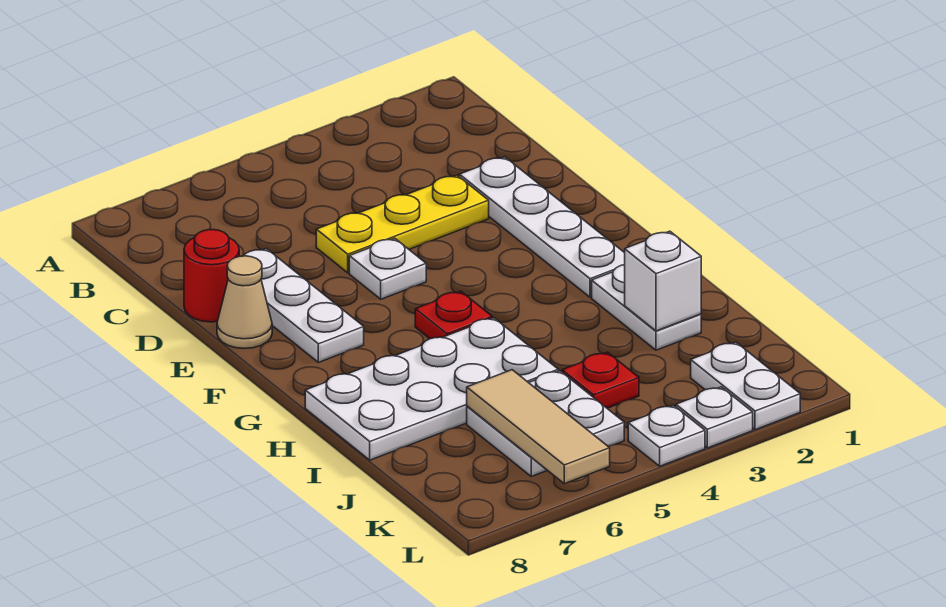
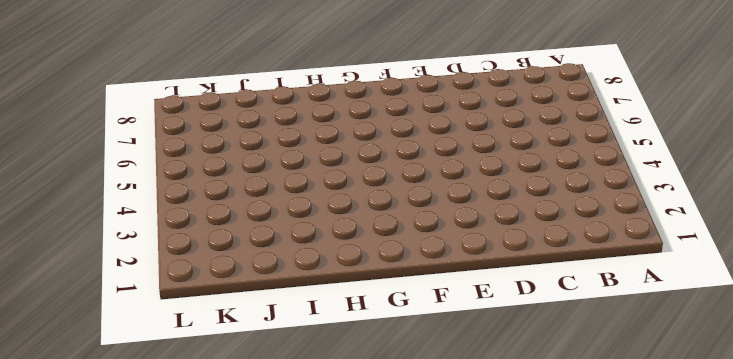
none -> white 1x4 plate [459,157,625,297]
none -> yellow 1x3 plate [316,175,489,273]
none -> white 1x3 plate [244,248,364,363]

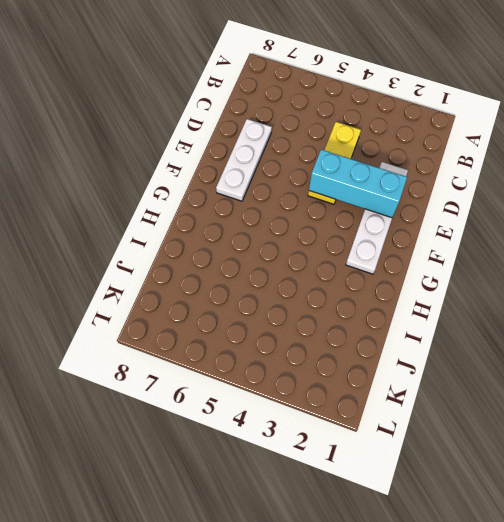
yellow 1x3 plate [308,122,361,204] -> yellow 1x3 plate turned to [316,175,489,273]
cyan 1x3 brick [309,150,407,218] -> none
none -> red 1x1 round brick [184,230,239,322]
none -> white 1x1 plate [349,238,426,299]
none -> tan 1x1 cone [217,256,272,348]

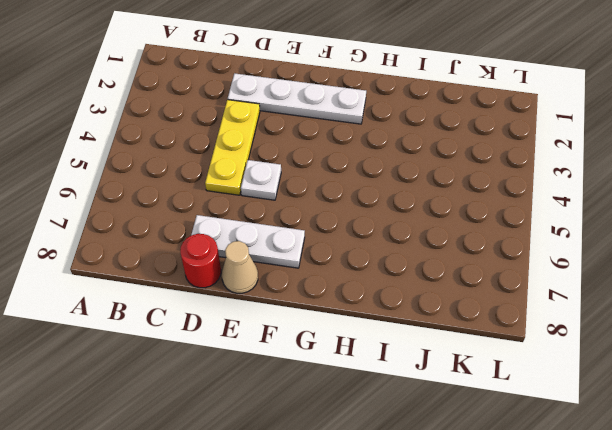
none -> red 1x1 plate [415,291,492,339]
none -> white 1x2 plate [592,265,701,350]
none -> white 2x4 plate [305,318,558,460]

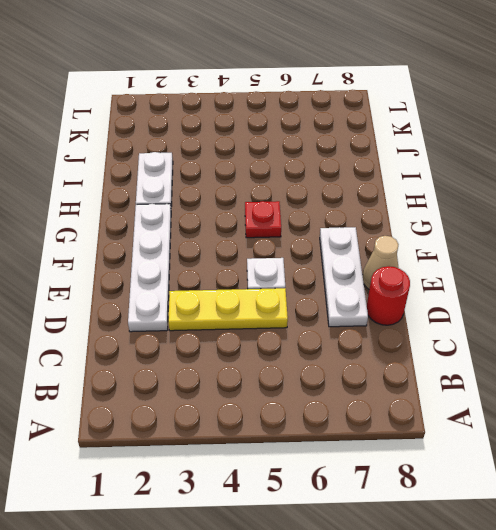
none -> white 2x4 plate [305,318,558,460]
none -> red 1x1 plate [562,352,639,408]
none -> white 2x2 plate [467,371,624,476]

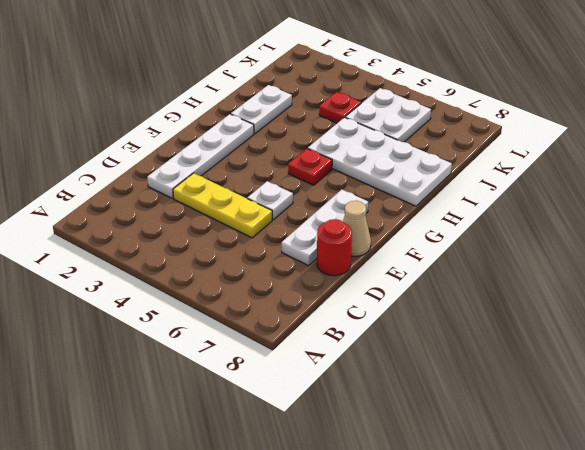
none -> white 1x2 plate [691,342,800,430]
none -> white 1x1 plate [676,387,753,448]
none -> white 1x1 plate [628,405,705,466]

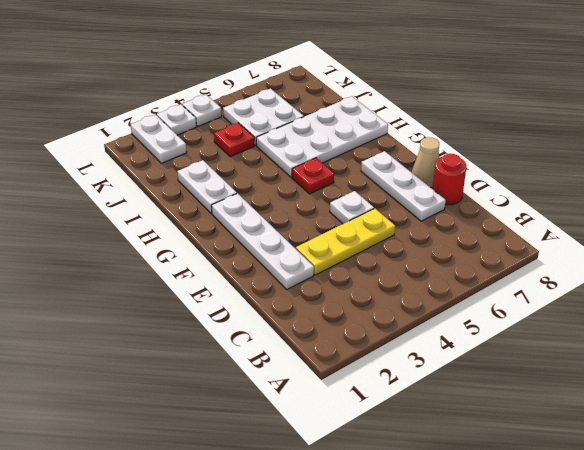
none -> white 1x1 brick [625,231,701,331]
none -> tan 1x3 tile [467,370,610,484]

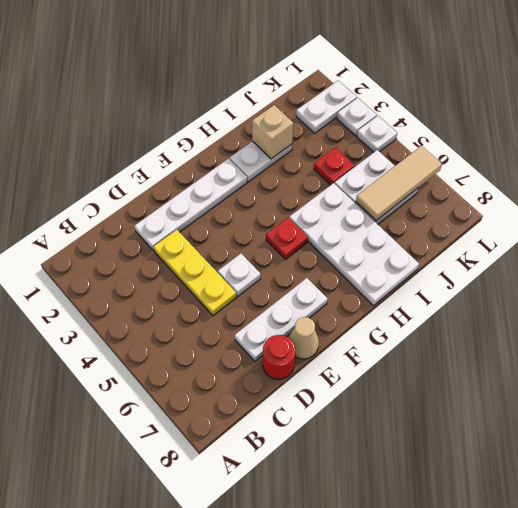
tan 1x1 brick [252,105,293,159] -> white 1x1 brick [625,231,701,331]

